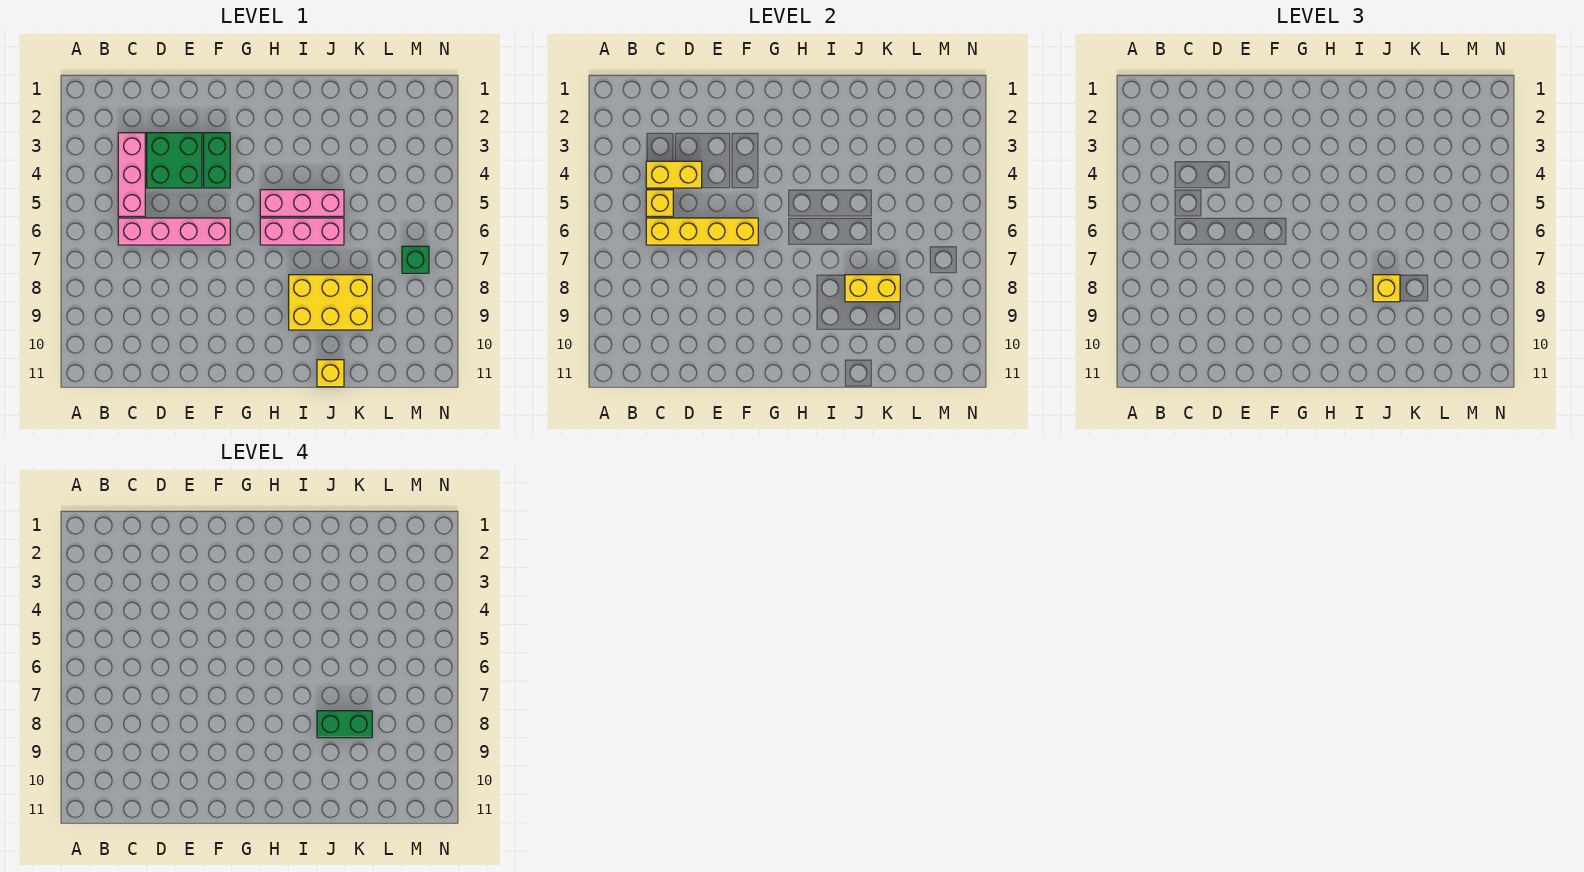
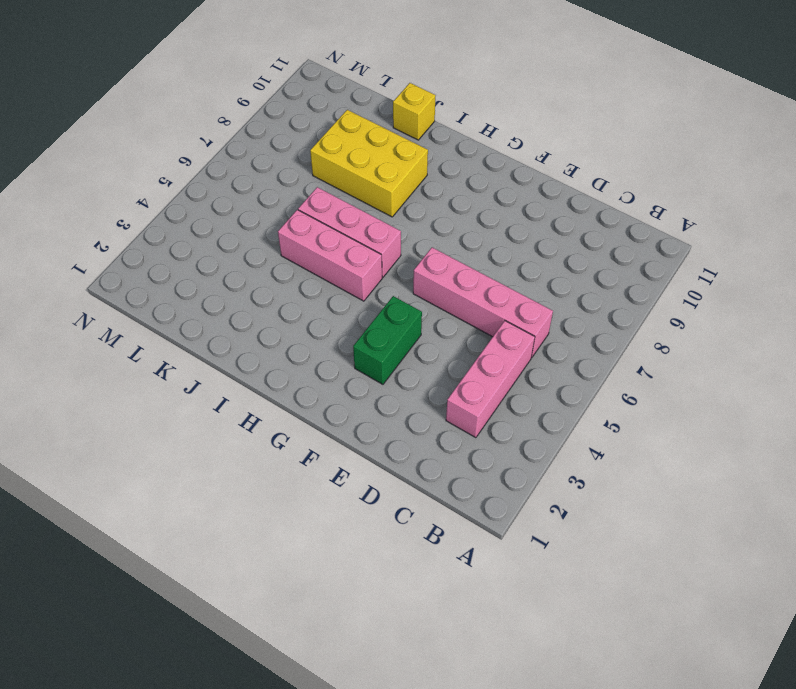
none -> green 2x2 brick [147,133,202,188]
none -> green 1x1 brick [402,246,429,273]
none -> yellow 1x2 brick [646,161,702,188]

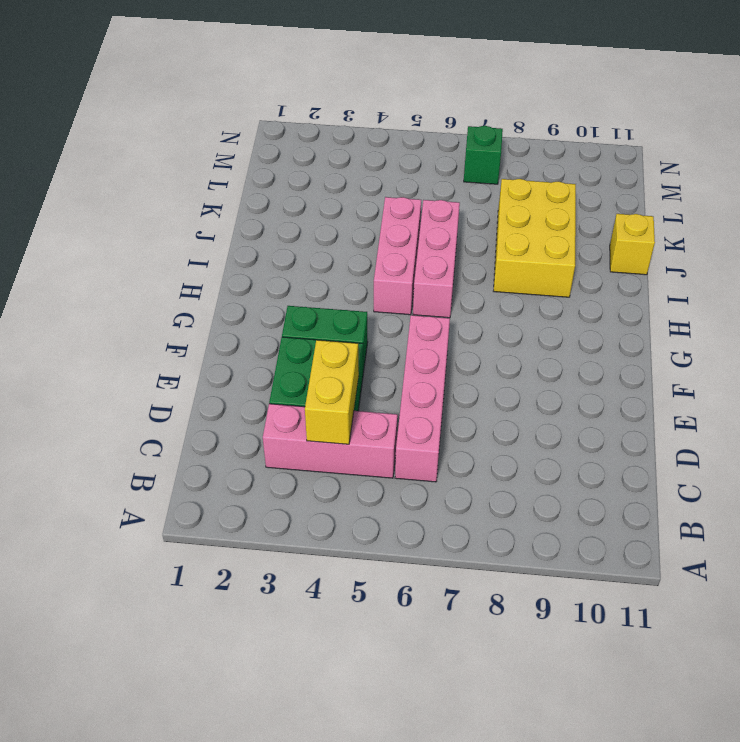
none -> yellow 1x1 brick [646,190,673,216]
none -> yellow 1x4 brick [646,218,758,245]
none -> yellow 1x2 brick [845,275,900,302]

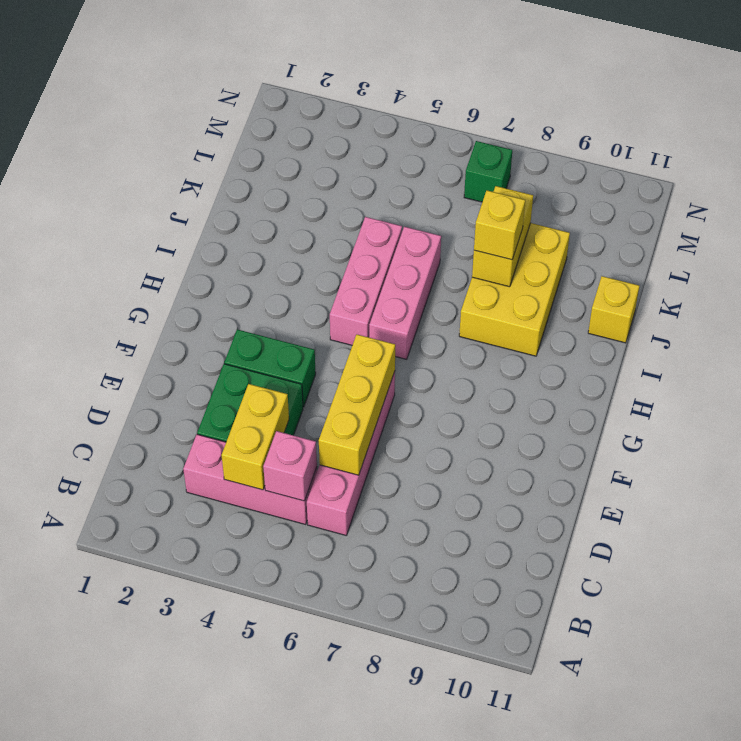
pink 1x1 brick [263,431,317,501] -> yellow 1x1 brick [646,190,673,216]
yellow 1x3 brick [319,335,395,475] -> yellow 1x4 brick [646,218,758,245]
none -> green 1x2 brick [317,711,372,738]

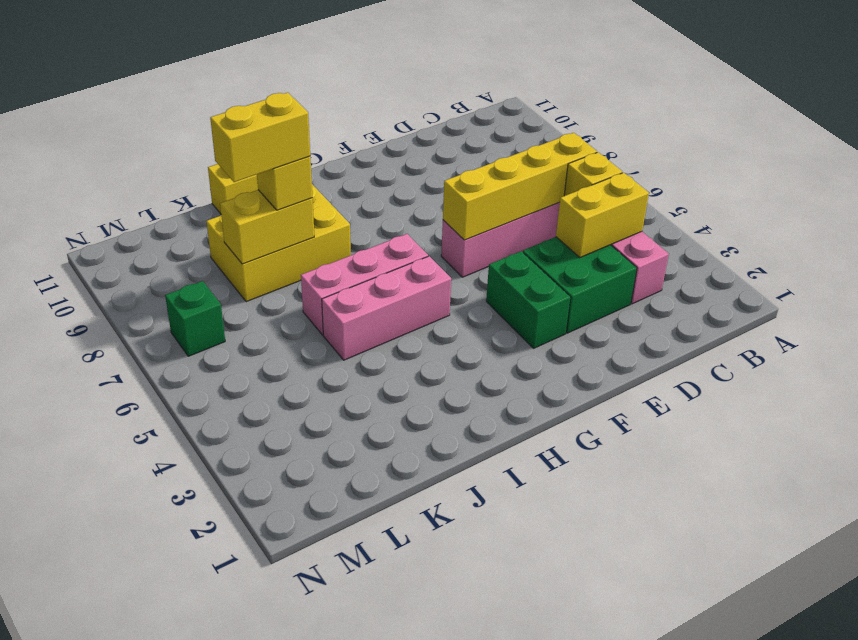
yellow 1x2 brick [210,93,310,182] -> green 1x2 brick [317,711,372,738]

